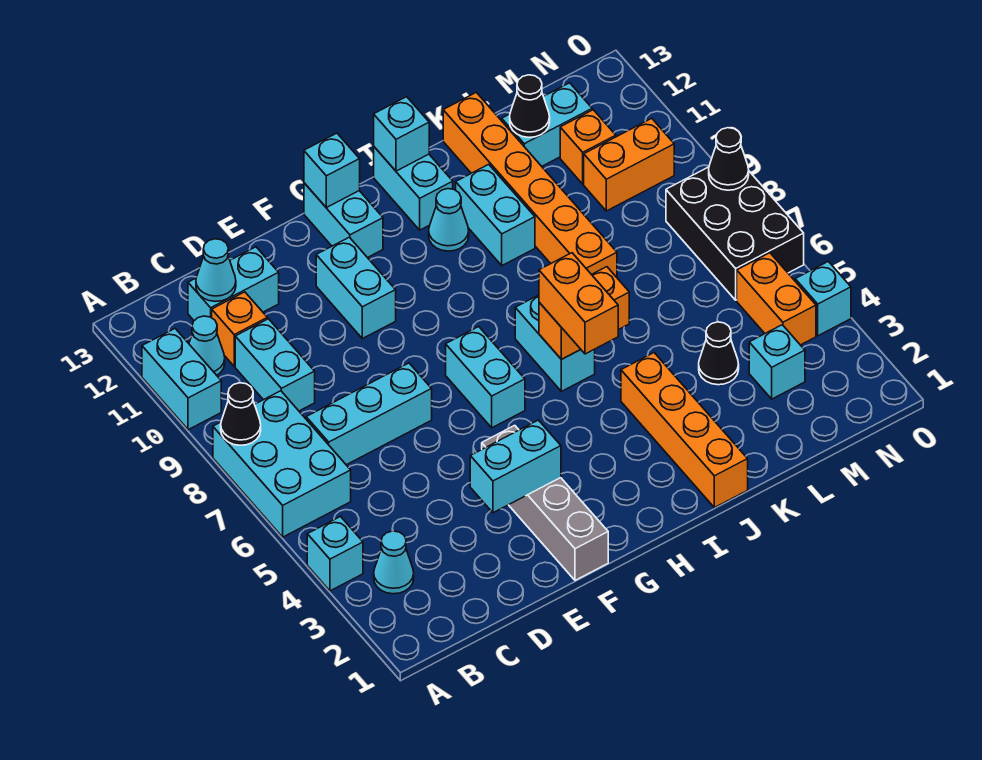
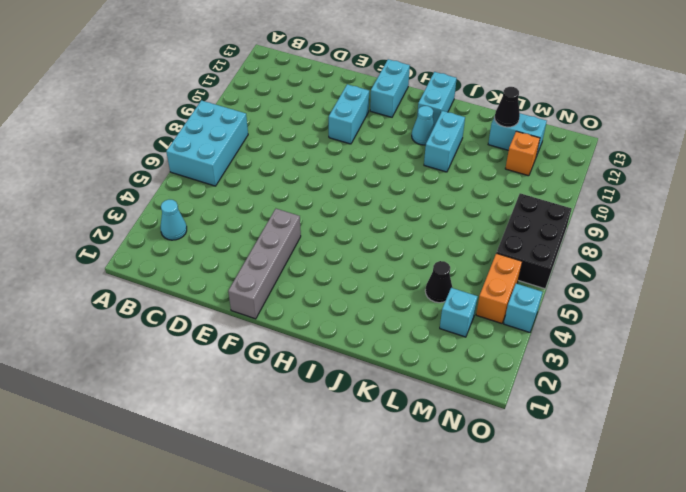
none -> cyan 1x1 brick [307,517,363,591]
none -> cyan 1x2 brick [142,329,221,430]
none -> cyan 1x1 cone [189,316,225,375]
none -> cyan 1x3 brick [306,363,432,465]

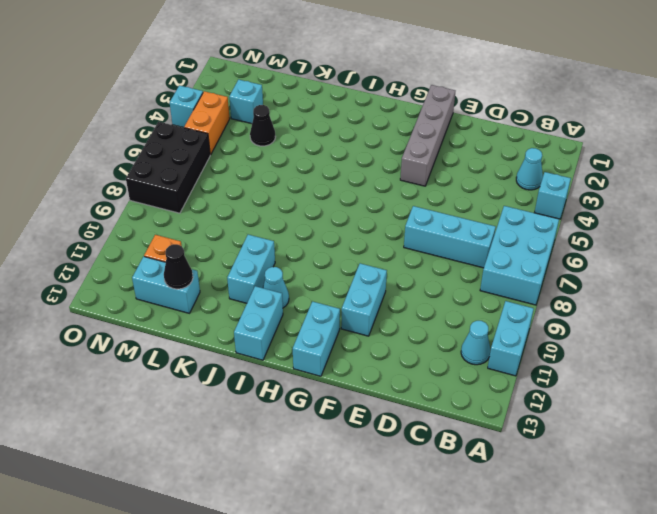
none -> cyan 1x2 brick [235,319,315,411]
none -> orange 1x1 brick [212,292,267,366]
none -> cyan 1x2 brick [188,247,279,321]
none -> cyan 1x2 brick [446,327,525,428]

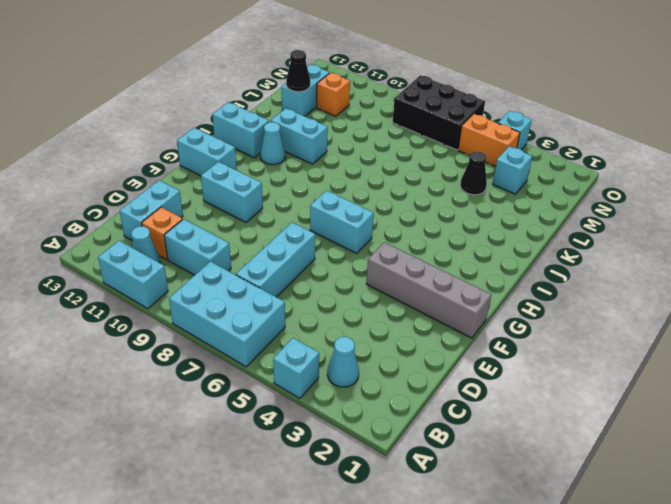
none -> cyan 1x2 brick [515,295,595,391]
none -> orange 1x4 brick [621,353,748,508]
none -> orange 1x6 brick [443,92,617,277]
none -> orange 1x2 brick [584,118,674,211]

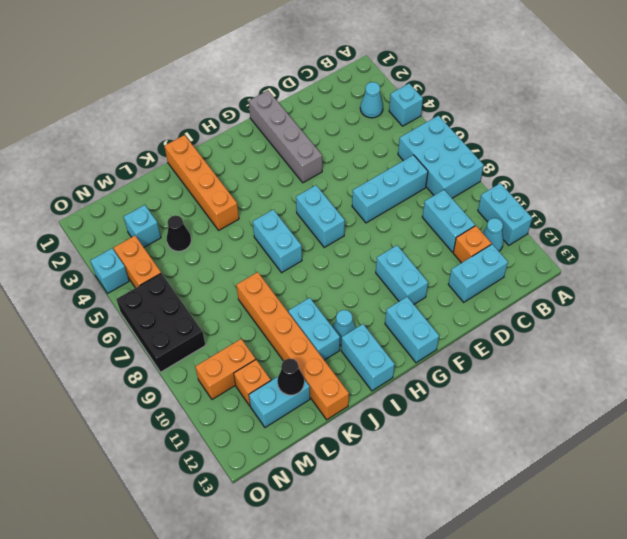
none -> black 1x1 cone [221,383,261,445]
none -> cyan 1x1 cone [196,239,236,302]
none -> cyan 1x2 brick [470,420,561,513]
none -> cyan 1x1 brick [304,133,360,208]

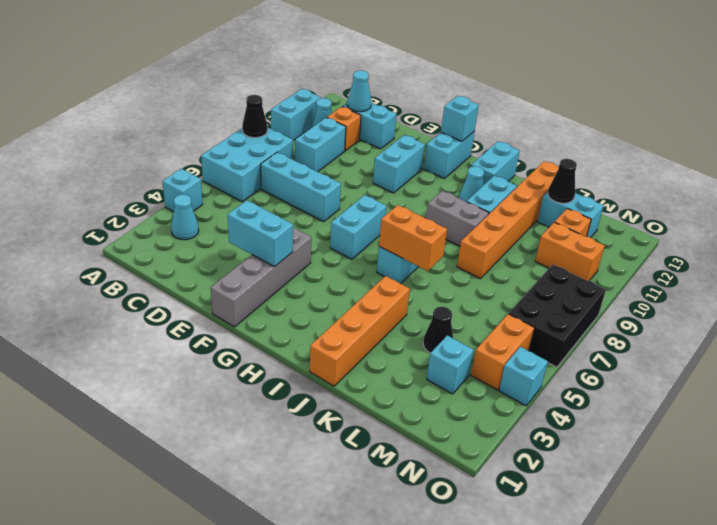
grey 1x2 brick [426,191,489,246] -> none
none -> cyan 1x1 brick [374,97,429,171]
none -> black 1x1 cone [709,128,749,190]
none -> orange 1x2 brick [539,253,618,354]

